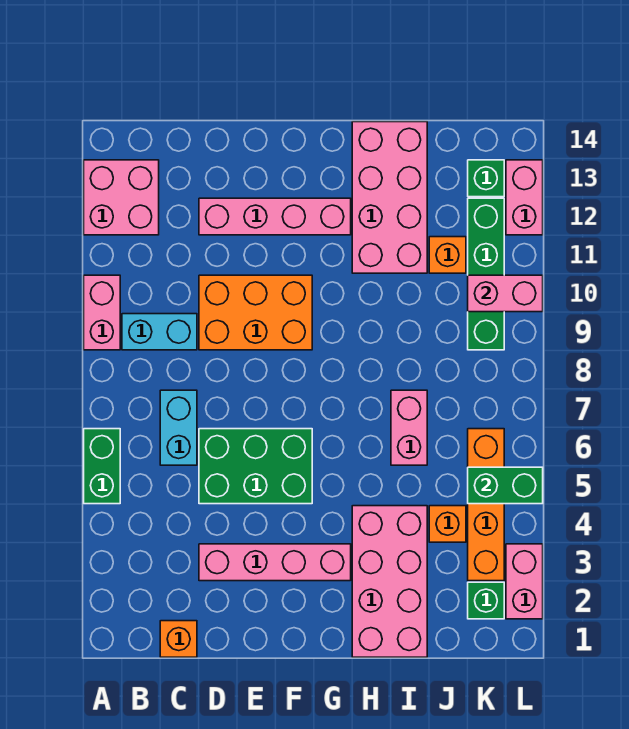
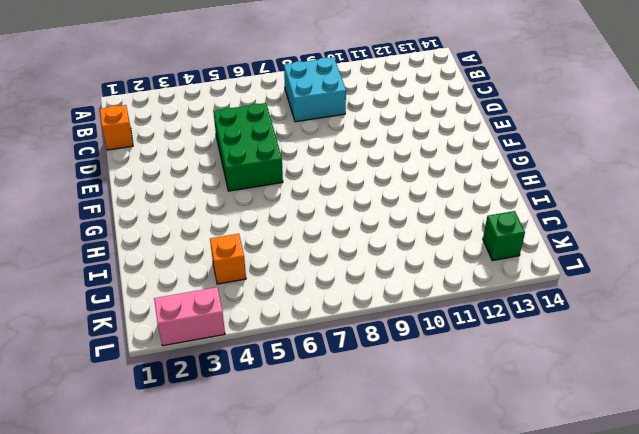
cyan 2x2 brick [284,57,346,122] -> cyan 1x2 brick [122,314,197,350]
none -> green 1x2 brick [84,429,120,504]
none -> pink 1x2 brick [84,275,120,350]
none -> pink 2x2 brick [84,160,159,235]

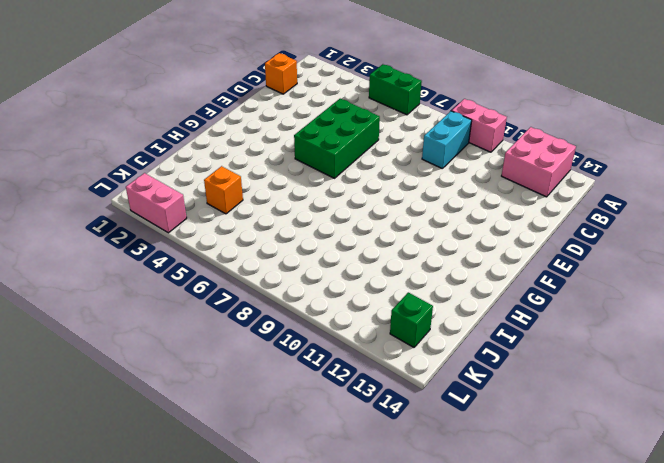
none -> cyan 1x2 brick [160,390,197,465]
none -> pink 1x4 brick [199,544,351,581]
none -> orange 2x3 brick [199,275,312,350]

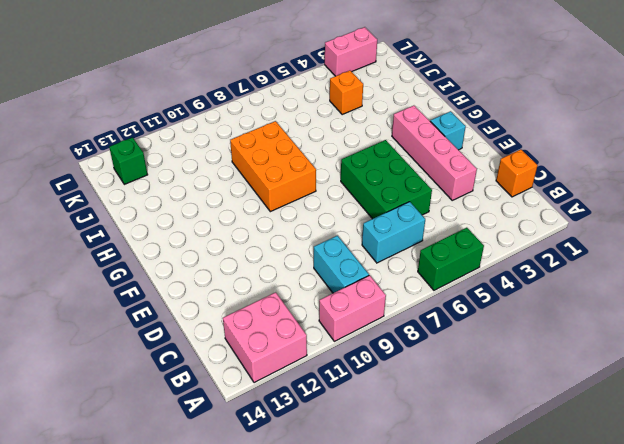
cyan 1x1 brick [430,111,466,150] -> none
orange 2x3 brick [230,121,316,212] -> orange 2x3 brick moved to [199,275,312,350]
none -> pink 1x4 brick [199,198,351,235]
none -> pink 2x4 brick [352,506,427,657]
none -> pink 2x4 brick [352,122,427,273]

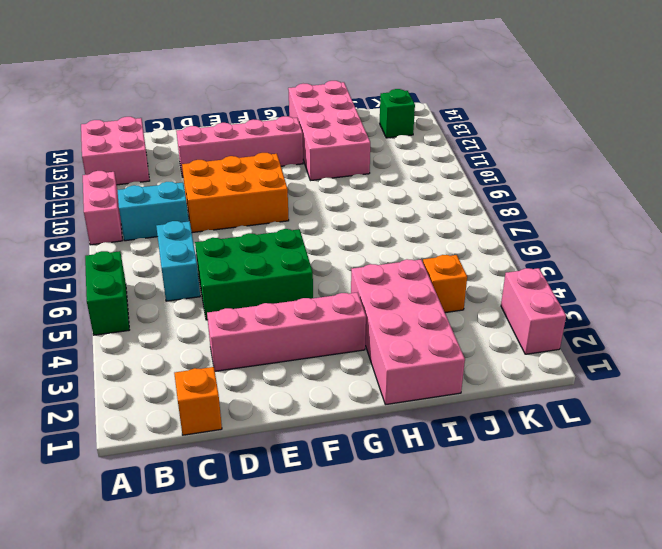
none -> pink 1x2 brick [391,390,427,465]
none -> orange 1x1 brick [429,237,466,273]
none -> green 1x1 brick [468,582,504,619]

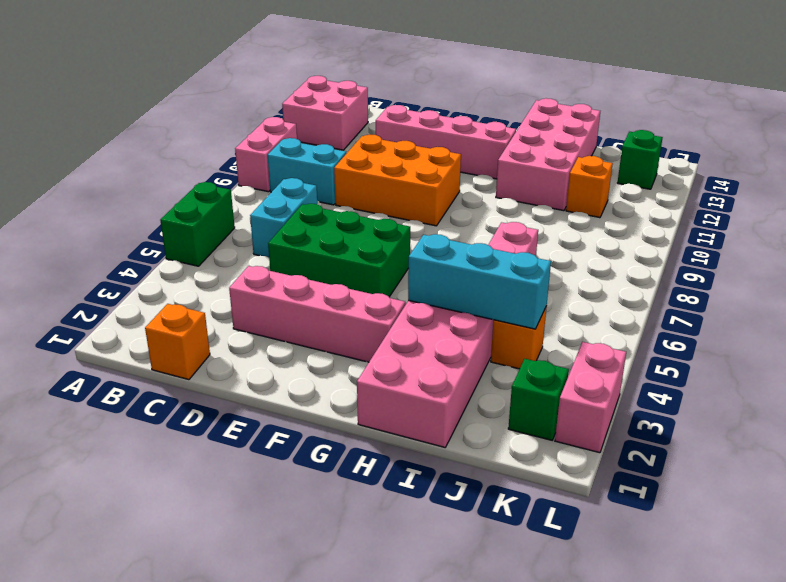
cyan 1x3 brick [408,234,551,329] -> none
none -> orange 1x4 brick [468,429,504,581]
none -> green 1x4 brick [468,198,504,350]
none -> pink 1x2 brick [506,160,543,235]

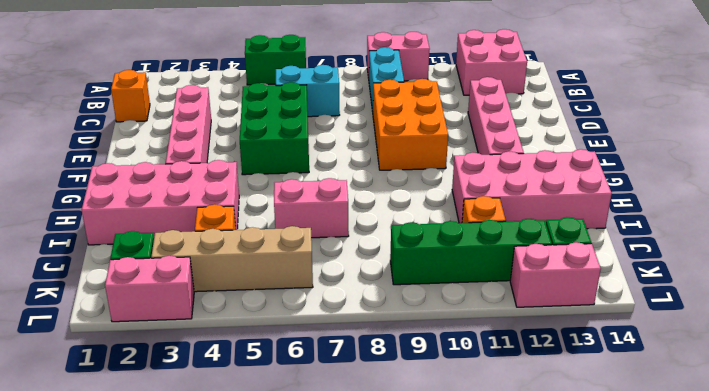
tan 1x4 brick [151,226,313,292] -> orange 1x4 brick [468,429,504,581]
none -> green 1x2 brick [468,467,543,504]
none -> pink 1x2 brick [468,275,543,312]

